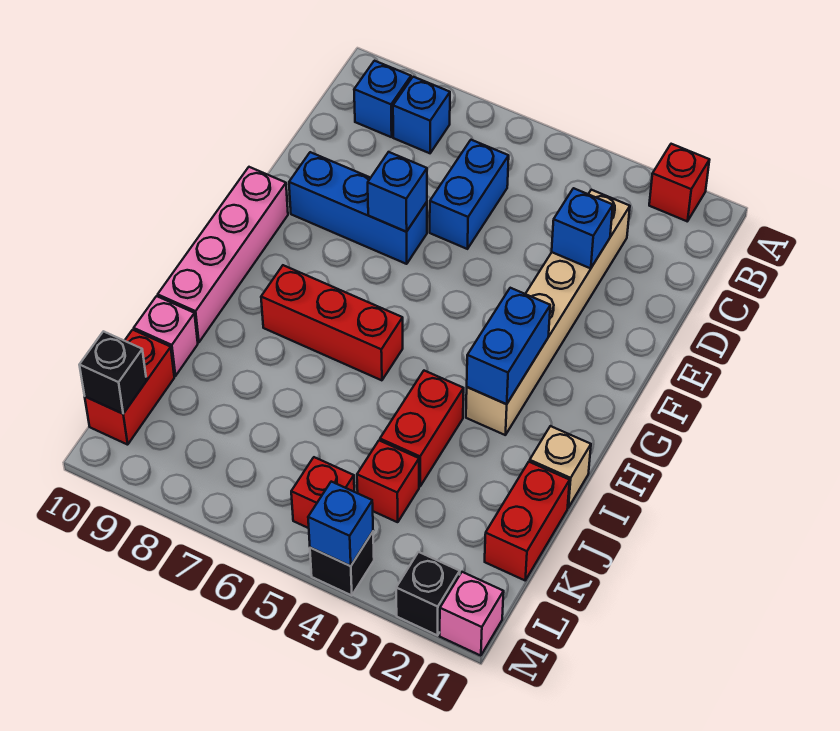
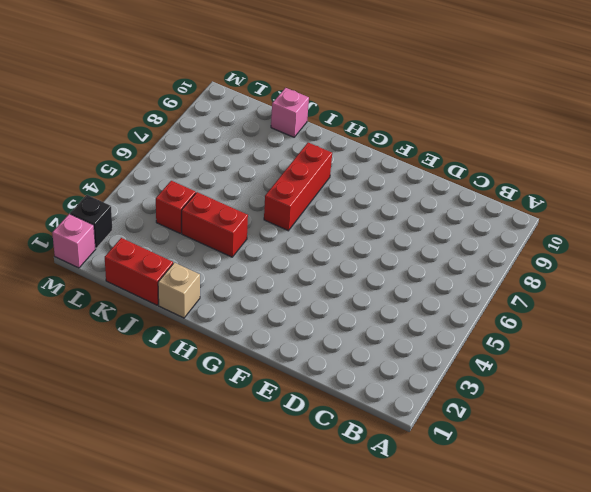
none -> red 1x1 brick [649,144,709,221]
none -> blue 1x1 brick [393,77,450,153]
none -> blue 1x1 brick [354,61,411,137]

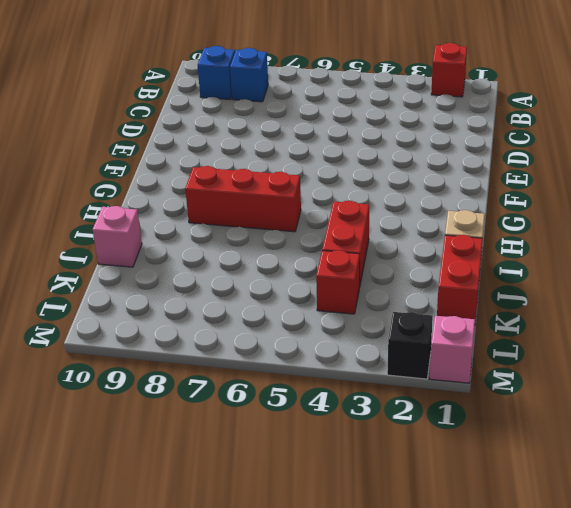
none -> tan 1x6 brick [466,190,630,435]
none -> blue 1x2 brick [430,140,509,249]
none -> blue 1x3 brick [289,152,427,264]

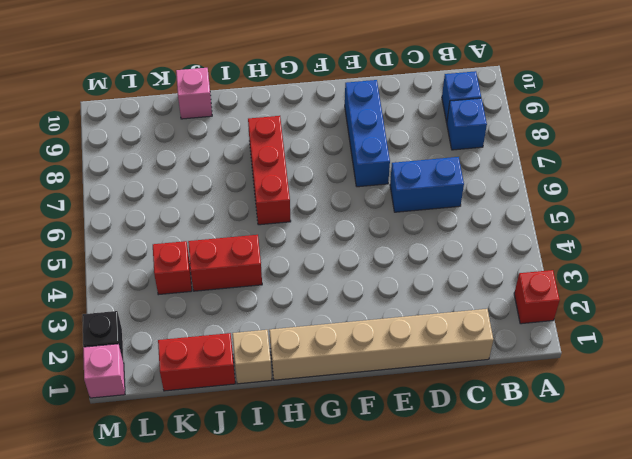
tan 1x6 brick [269,309,493,380] -> tan 1x6 brick moved to [466,190,630,435]
none -> pink 1x4 brick [158,167,288,343]
none -> red 1x2 brick [85,330,174,445]
none -> red 1x1 brick [291,457,354,528]

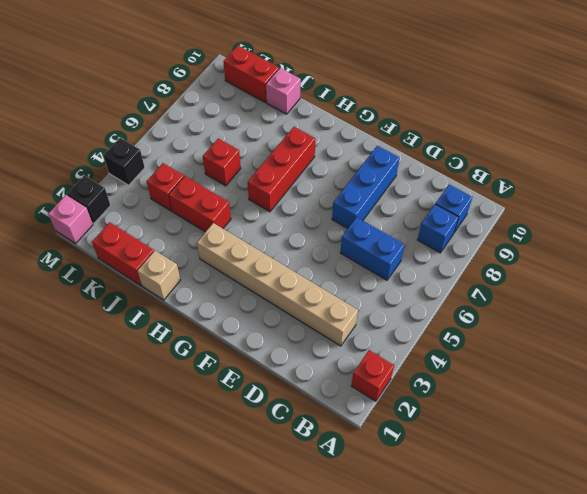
red 1x1 brick [203,138,241,186] -> red 1x1 brick moved to [291,457,354,528]
none -> pink 1x4 brick [158,167,288,343]
none -> blue 1x1 brick [552,188,613,269]
none -> blue 1x1 brick [368,152,427,232]

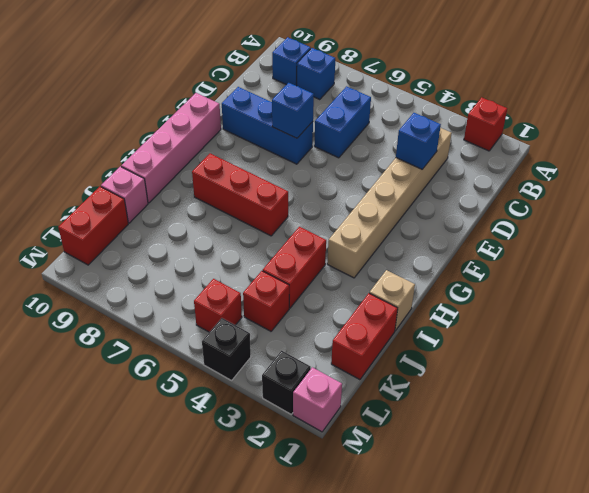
none -> blue 1x2 brick [467,288,550,404]
none -> black 1x1 brick [80,331,147,414]
none -> blue 1x1 brick [308,482,373,566]

